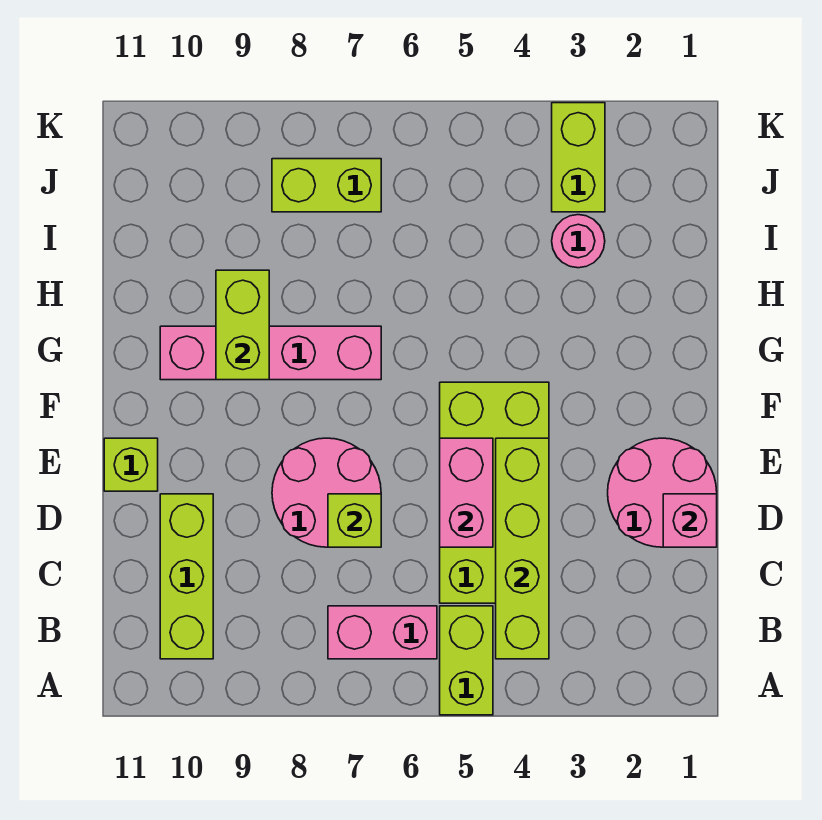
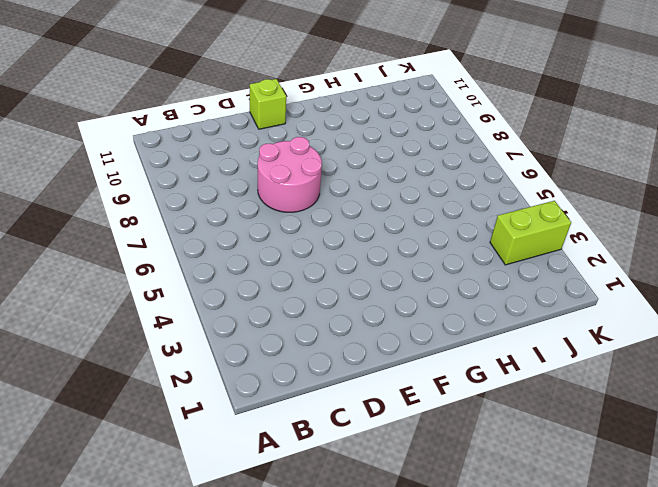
none -> lime 1x2 brick [440,606,493,715]
none -> pink 1x2 brick [328,606,437,659]
none -> lime 1x3 brick [160,494,213,659]

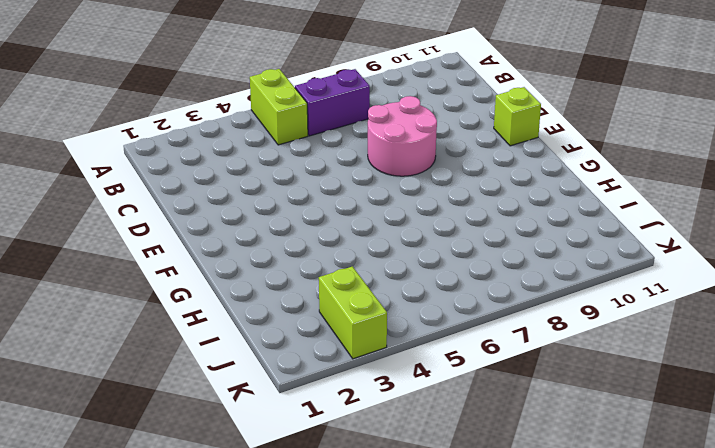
purple 1x2 brick [295,69,370,136] -> pink 1x2 brick [328,606,437,659]
none -> lime 1x3 brick [160,494,213,659]
none -> lime 2x4 brick [440,382,549,603]
none -> pink 2x2 round brick [608,438,717,547]

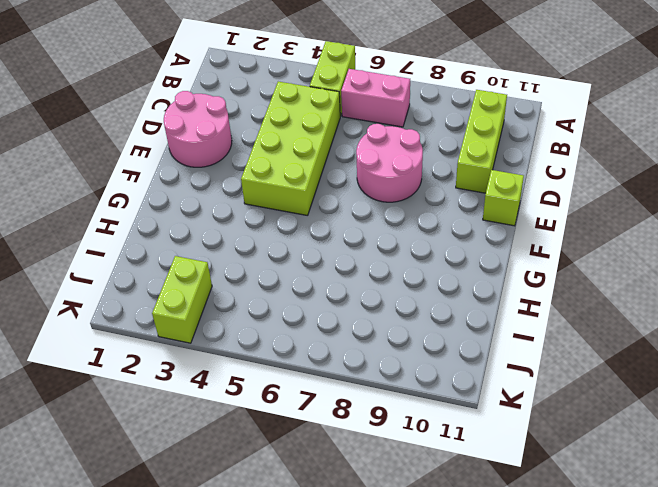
none -> pink 1x4 brick [160,326,381,380]
none -> pink 1x1 round brick [552,215,605,268]
none -> lime 1x2 brick [272,159,381,212]

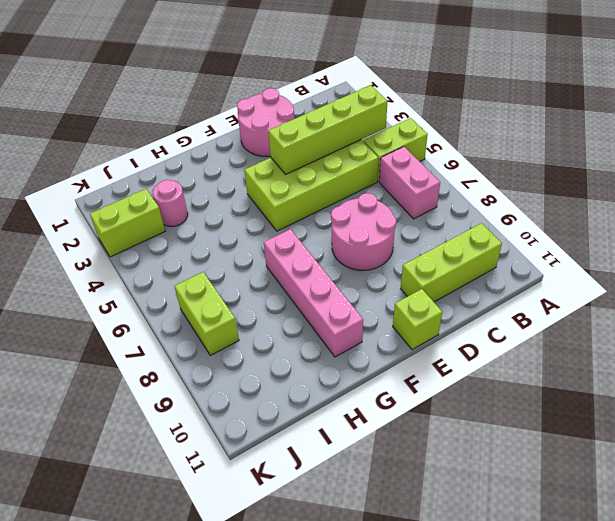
none -> pink 1x1 brick [663,494,717,547]
none -> pink 1x2 brick [440,438,493,547]
none -> lime 1x1 brick [328,494,381,547]

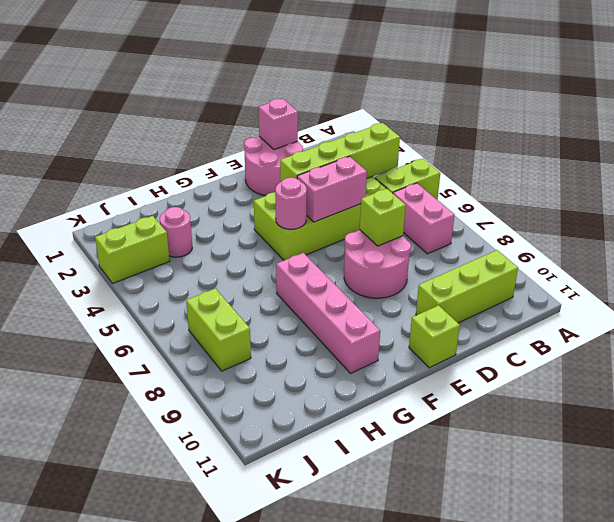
pink 1x1 round brick [275,177,307,229] -> none
none -> lime 1x2 brick [216,270,269,380]

